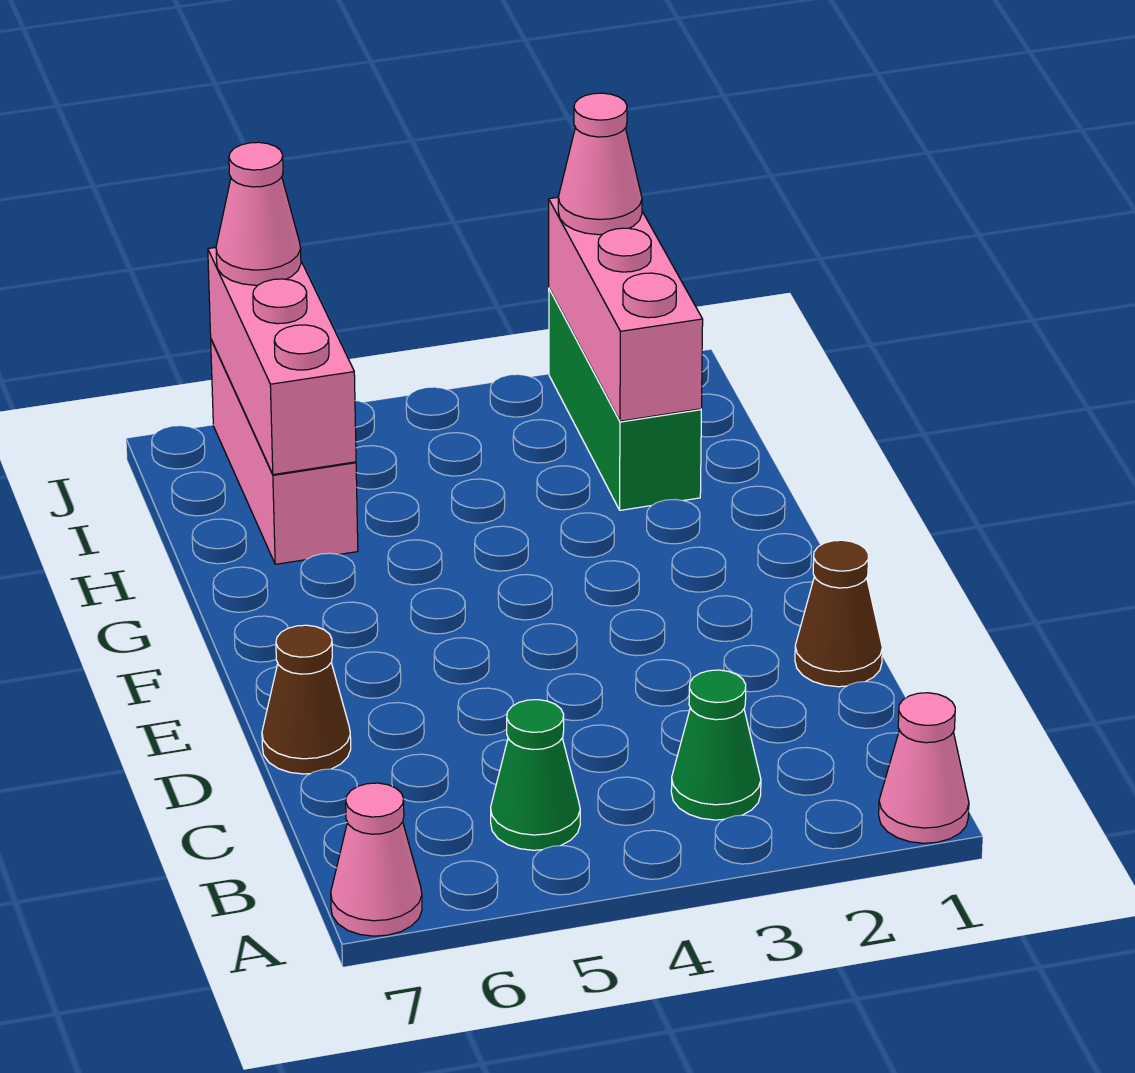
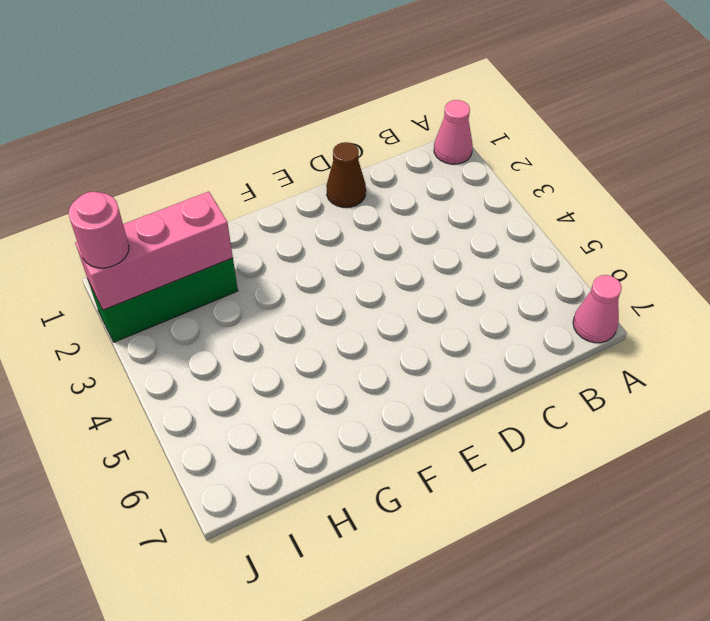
pink 1x1 round brick [69,192,129,268] -> pink 1x1 cone [558,93,642,235]
none -> green 1x1 cone [671,670,761,820]
none -> green 1x1 cone [491,700,580,850]
none -> brown 1x1 cone [262,625,351,774]

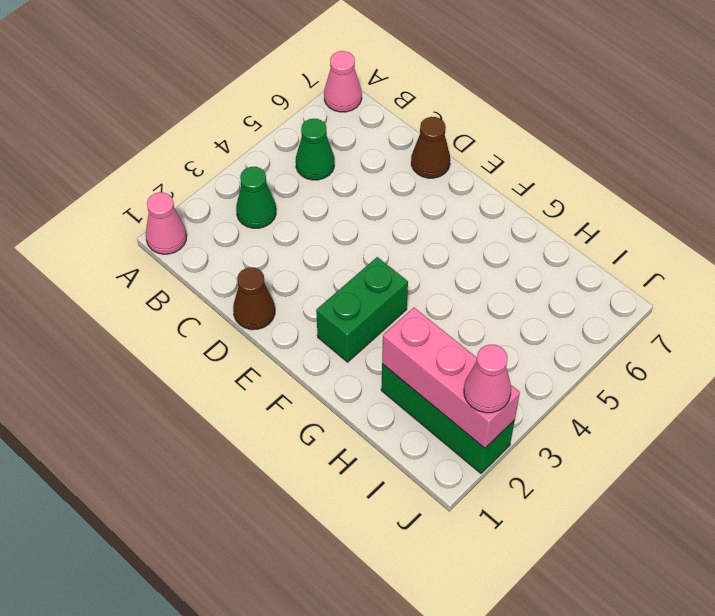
green 1x2 brick [316,257,408,362] -> none
none -> pink 1x3 brick [211,339,358,564]
none -> pink 1x3 brick [208,247,356,475]
none -> pink 1x1 cone [216,142,301,285]

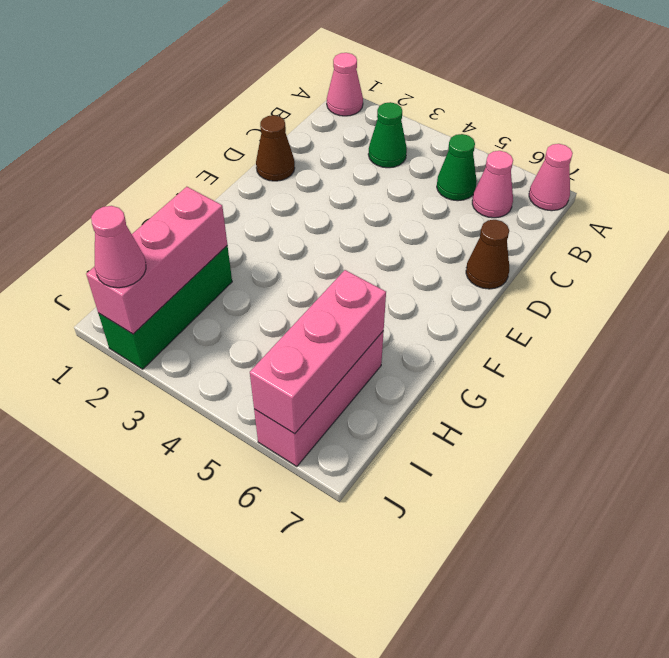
pink 1x1 cone [472,151,513,218] -> pink 1x1 cone moved to [216,142,301,285]

